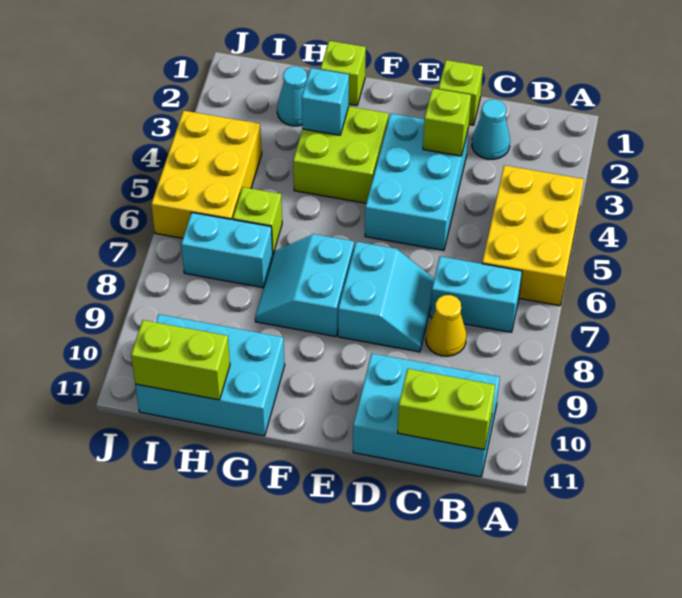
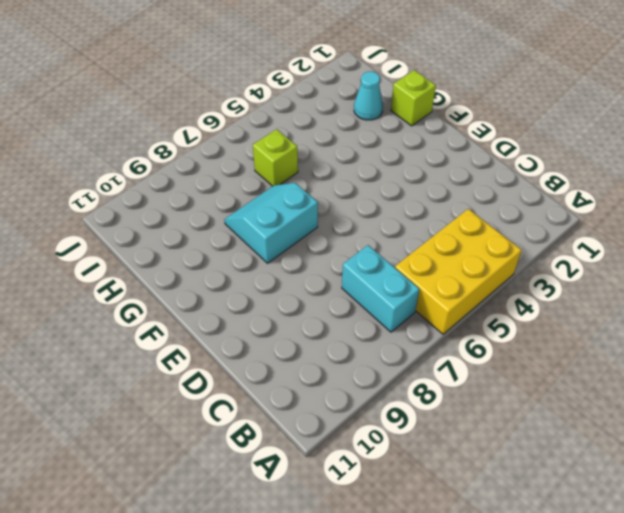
none -> cyan 2x3 brick [353,354,500,477]
none -> cyan 1x1 cone [472,99,510,159]
none -> yellow 1x1 cone [426,295,466,356]

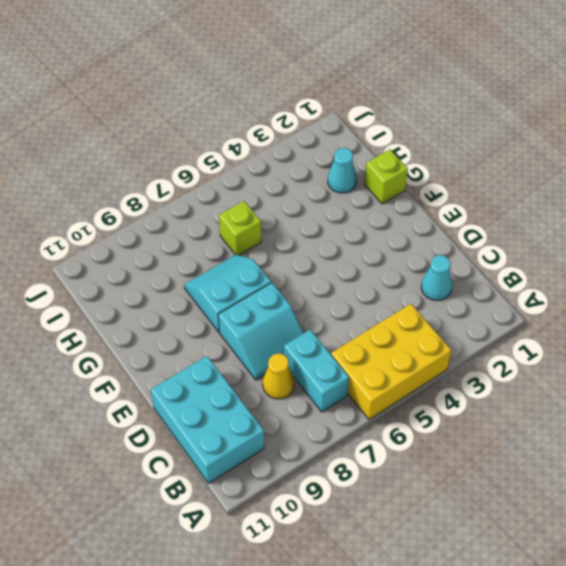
none -> lime 1x1 brick [438,60,483,125]
none -> cyan 2x3 brick [365,114,468,250]
none -> lime 2x2 brick [293,107,388,203]

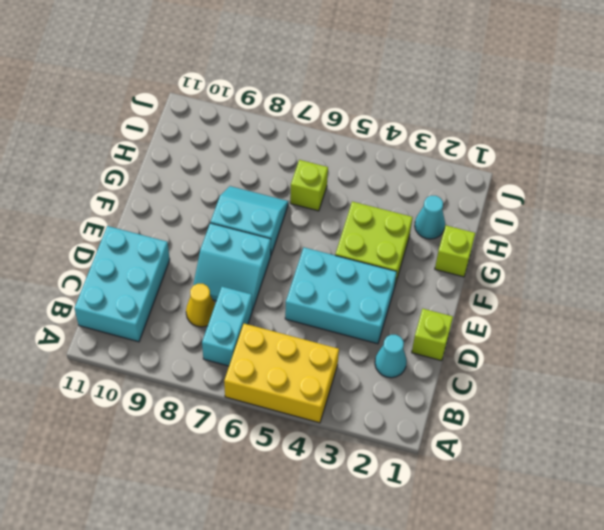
none -> cyan 2x3 brick [135,314,285,436]
none -> cyan 1x2 brick [181,213,273,288]
none -> yellow 2x3 brick [151,111,262,238]

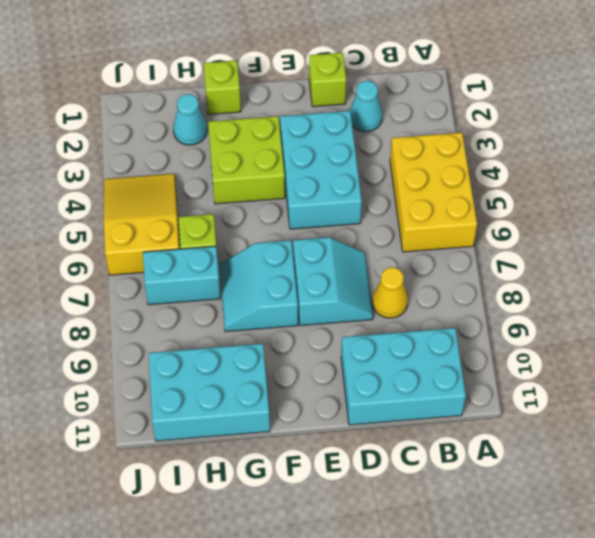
yellow 2x3 slope [104,174,180,275] -> yellow 2x3 brick [151,111,262,238]
none -> cyan 1x2 brick [430,256,522,332]
none -> lime 1x2 brick [398,369,495,450]
none -> lime 1x1 brick [423,88,471,156]

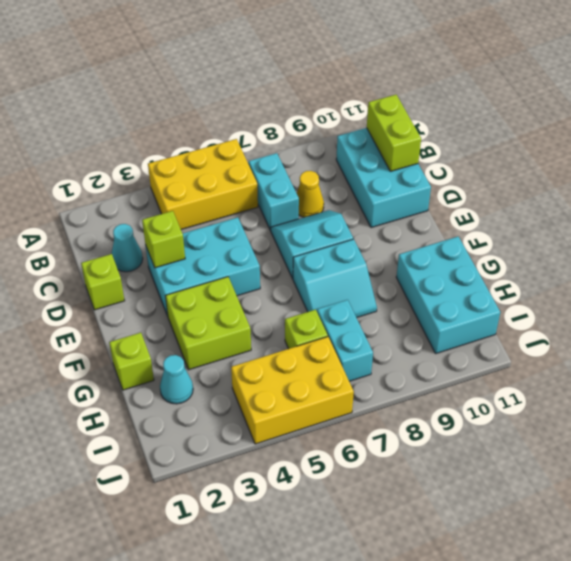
none -> cyan 1x1 brick [302,68,349,135]
none -> lime 1x2 brick [131,320,230,400]

